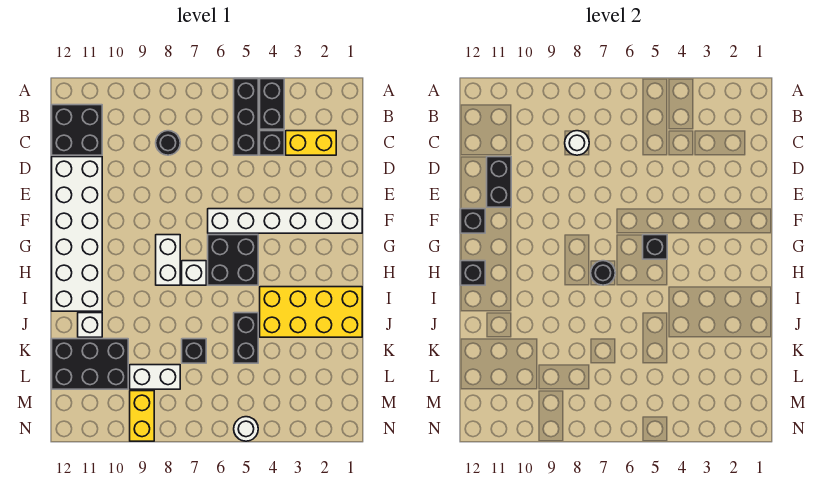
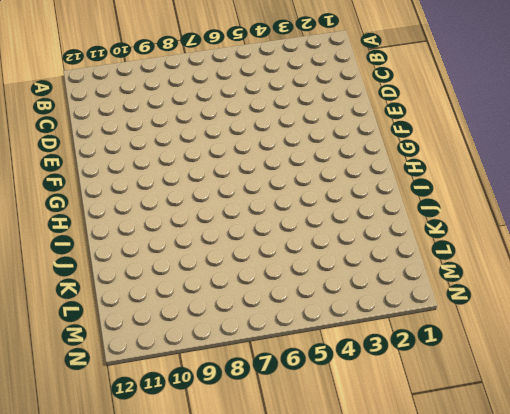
none -> black 1x2 brick [260,79,284,129]
none -> black 1x3 brick [234,79,258,155]
none -> black 2x2 brick [52,105,102,155]

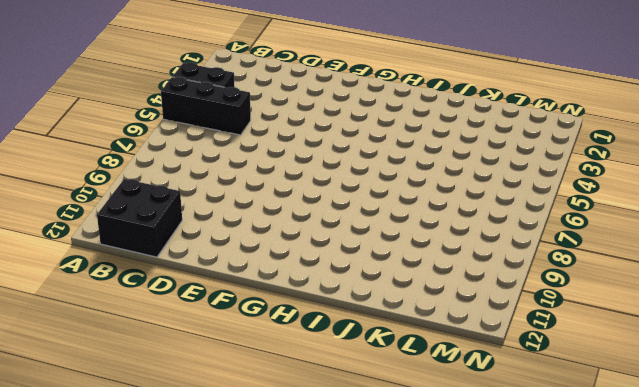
none -> yellow 1x2 brick [286,131,336,155]
none -> black 1x1 brick [260,131,284,155]
none -> black 1x1 round brick [156,131,180,155]

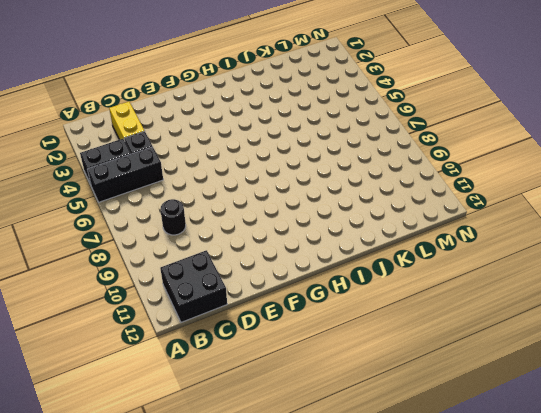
none -> white 2x6 brick [52,157,102,311]
none -> white 1x6 brick [208,209,362,233]
none -> black 2x2 brick [208,235,258,285]

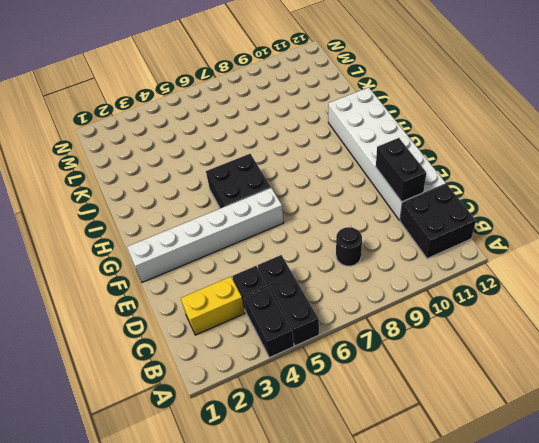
none -> white 1x2 brick [156,235,180,285]
none -> white 1x1 brick [182,261,206,285]
none -> yellow 2x4 brick [260,287,362,337]

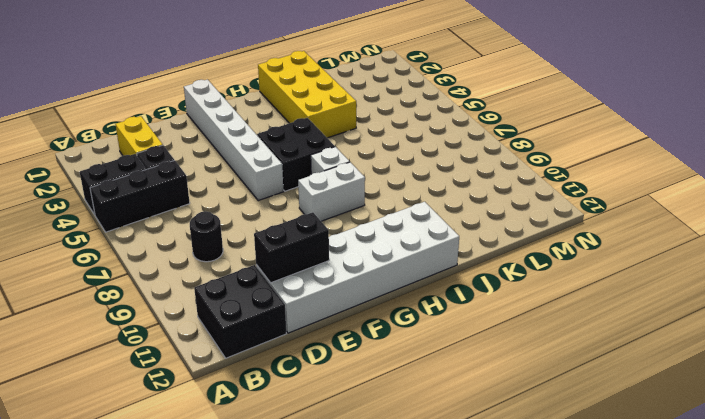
none -> black 1x2 brick [234,313,258,363]
none -> white 1x1 brick [78,313,102,337]
none -> black 1x1 brick [182,339,206,363]

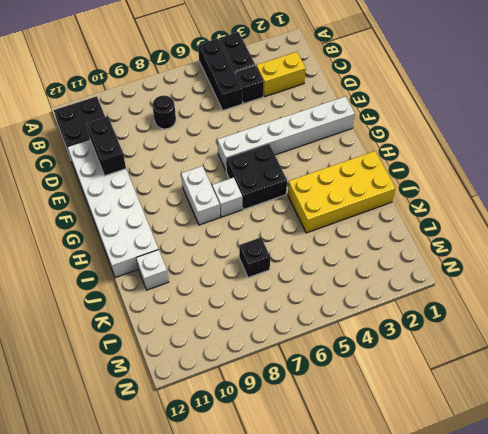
none -> black 1x2 brick [234,313,258,363]
none -> black 2x3 brick [52,339,128,389]
none -> white 1x2 brick [130,365,180,389]

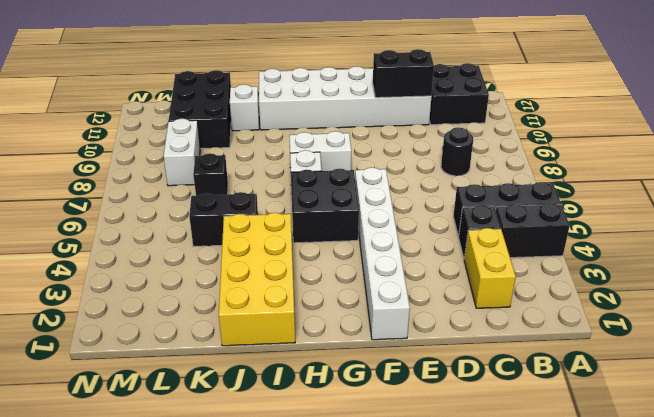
none -> yellow 1x2 brick [130,391,154,441]
none -> white 1x1 round brick [234,417,258,441]
none -> white 1x1 round brick [565,131,589,155]

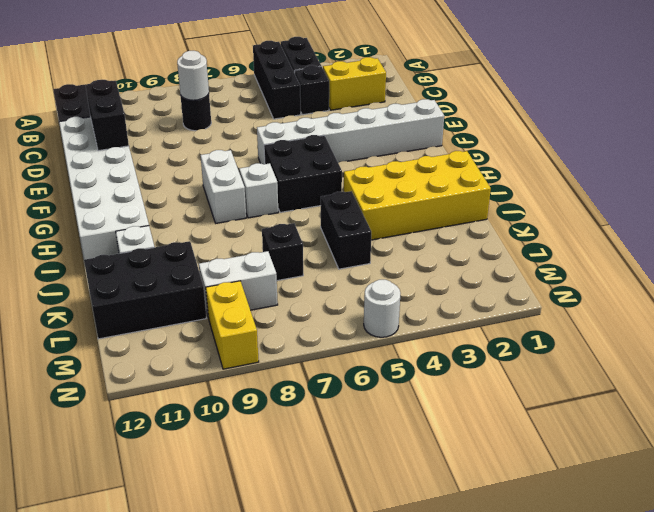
none -> black 1x1 brick [461,209,485,233]
none -> black 1x1 brick [643,235,667,259]
none -> black 1x1 round brick [591,261,615,285]

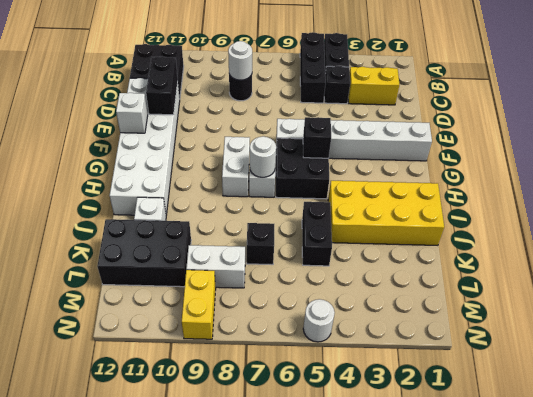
white 1x1 brick [116,93,148,133] -> black 1x1 brick [461,209,485,233]
white 1x1 round brick [250,136,276,177] -> black 1x1 round brick [591,261,615,285]
none -> black 1x1 brick [461,261,485,285]

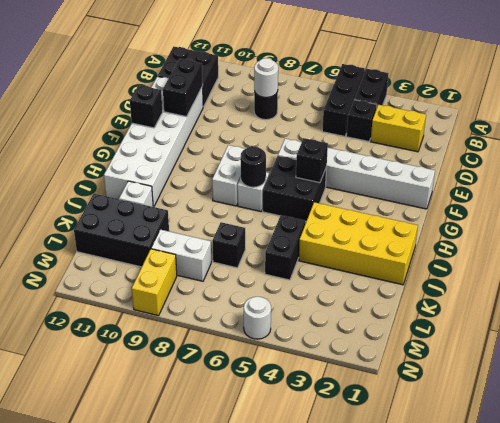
none -> black 1x1 brick [461,261,485,285]

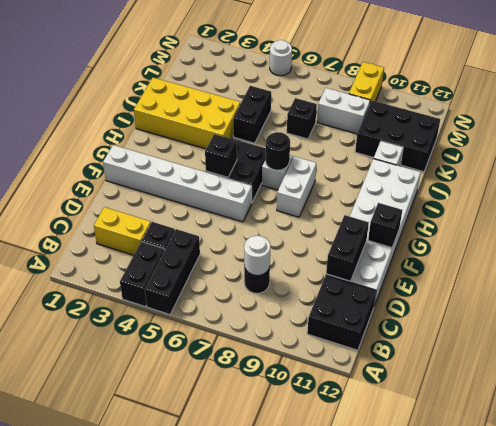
none -> black 1x1 brick [461,261,485,285]

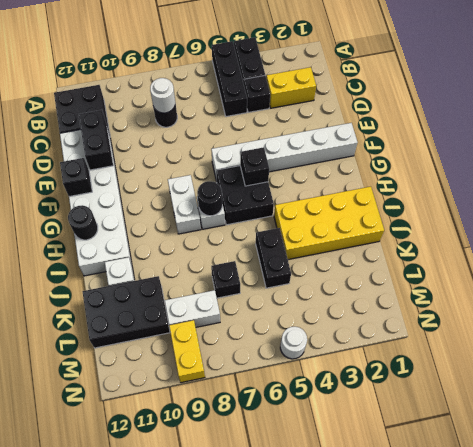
black 1x1 round brick [68,205,98,240] -> black 1x1 brick [461,261,485,285]

